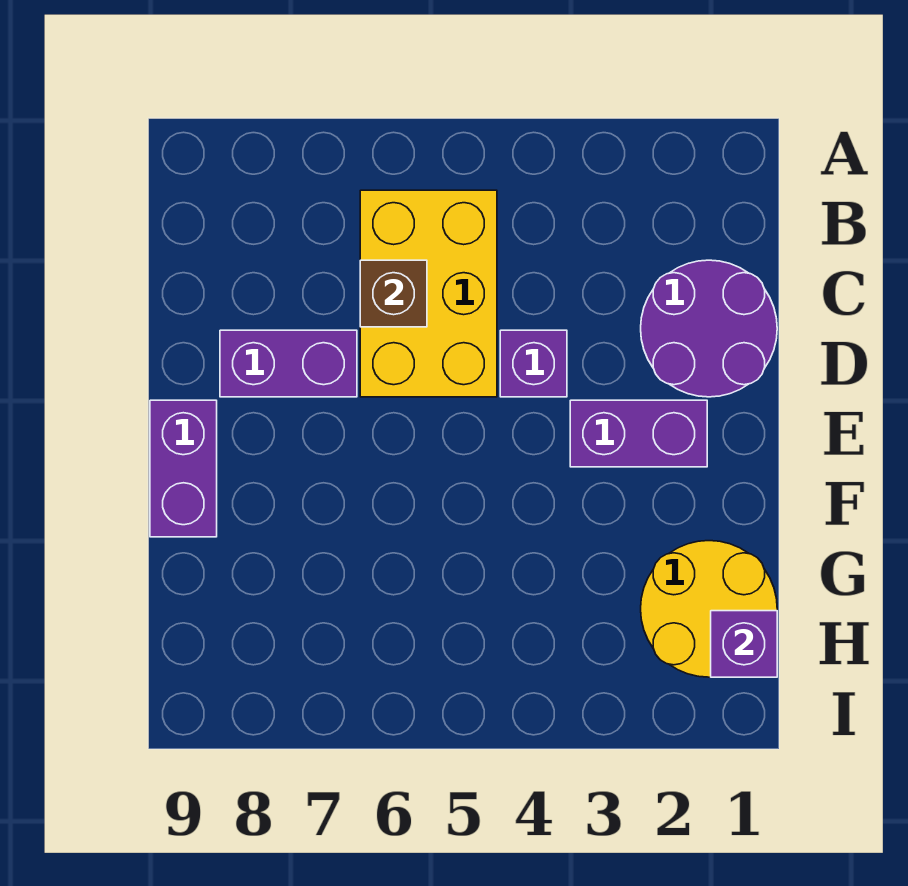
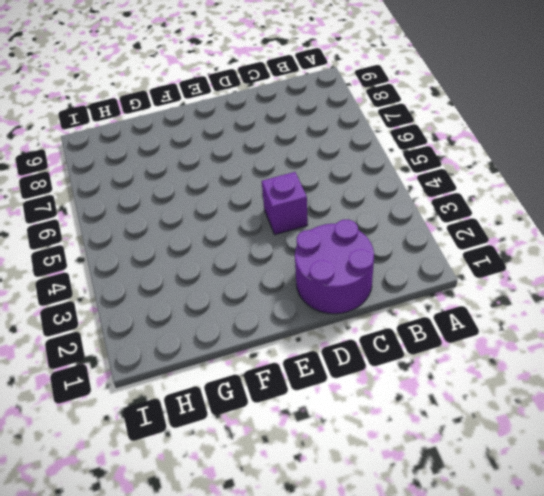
none -> yellow 2x3 brick [360,190,497,397]
none -> purple 1x2 brick [220,330,357,397]

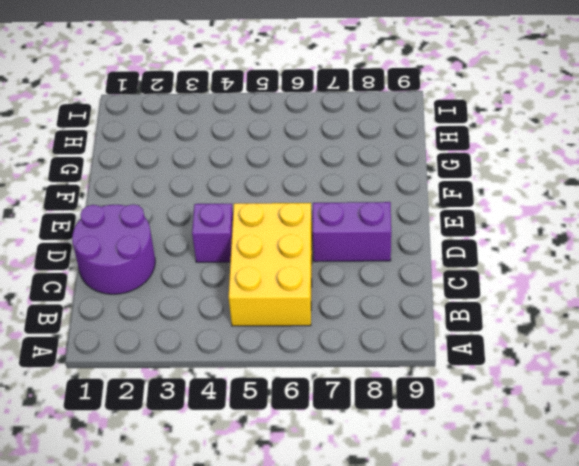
none -> purple 1x2 brick [570,400,707,467]
none -> purple 1x2 brick [150,400,217,537]

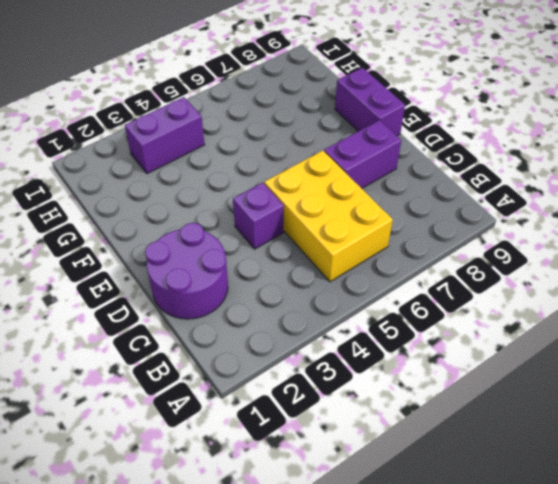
purple 1x2 brick [125,97,205,174] -> purple 1x2 brick moved to [570,400,707,467]
none -> yellow 2x2 round brick [641,541,777,677]
none -> brown 1x1 brick [360,260,427,327]

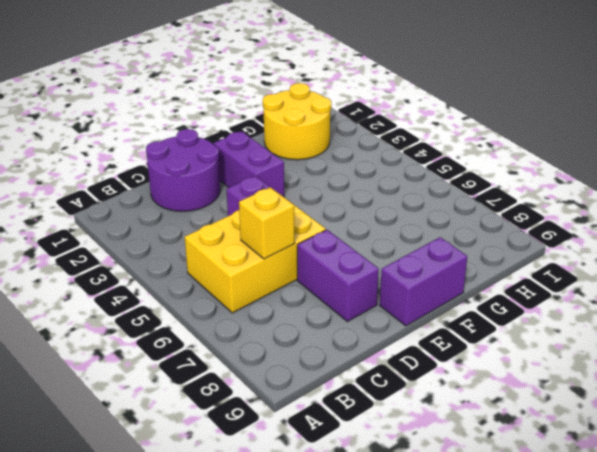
yellow 1x1 brick [239,187,295,259] -> brown 1x1 brick [360,260,427,327]
none -> purple 1x1 brick [711,611,777,677]

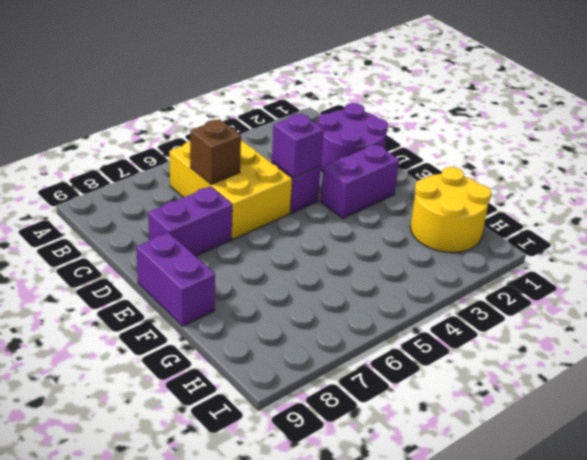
purple 1x1 brick [272,114,324,177] -> purple 1x1 brick moved to [711,611,777,677]

